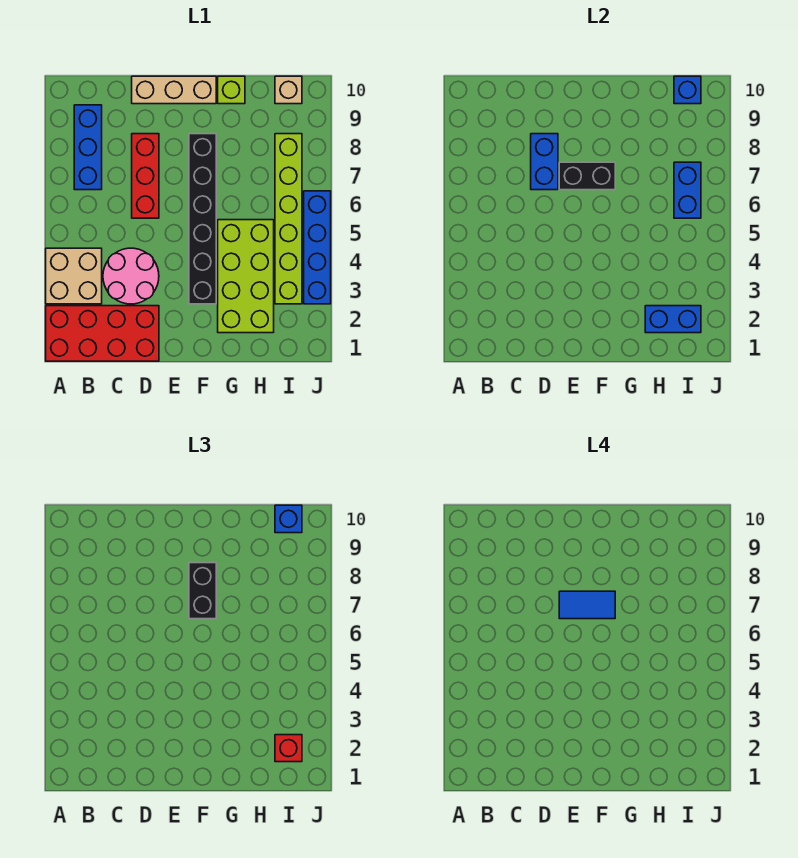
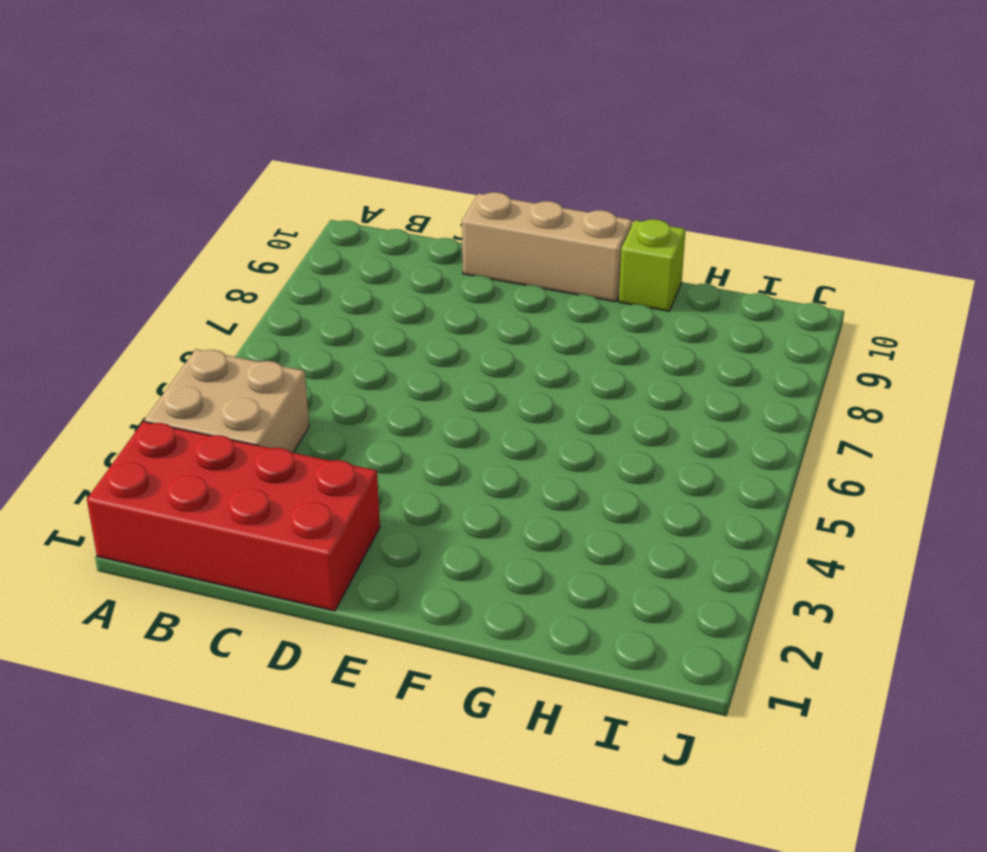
none -> blue 1x3 brick [74,105,102,190]
none -> pink 2x2 round brick [103,248,159,304]
none -> red 1x3 brick [132,134,159,218]

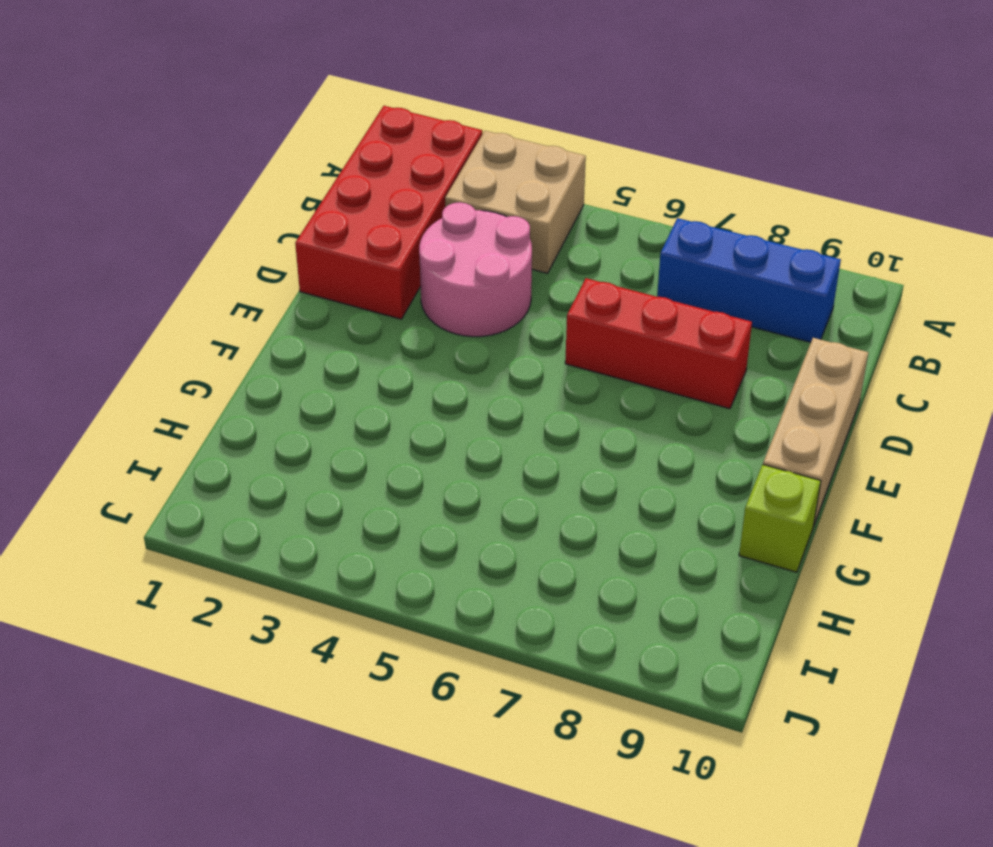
none -> black 1x6 brick [189,134,216,304]
none -> lime 2x4 brick [218,220,274,333]
none -> lime 1x6 brick [275,134,302,304]

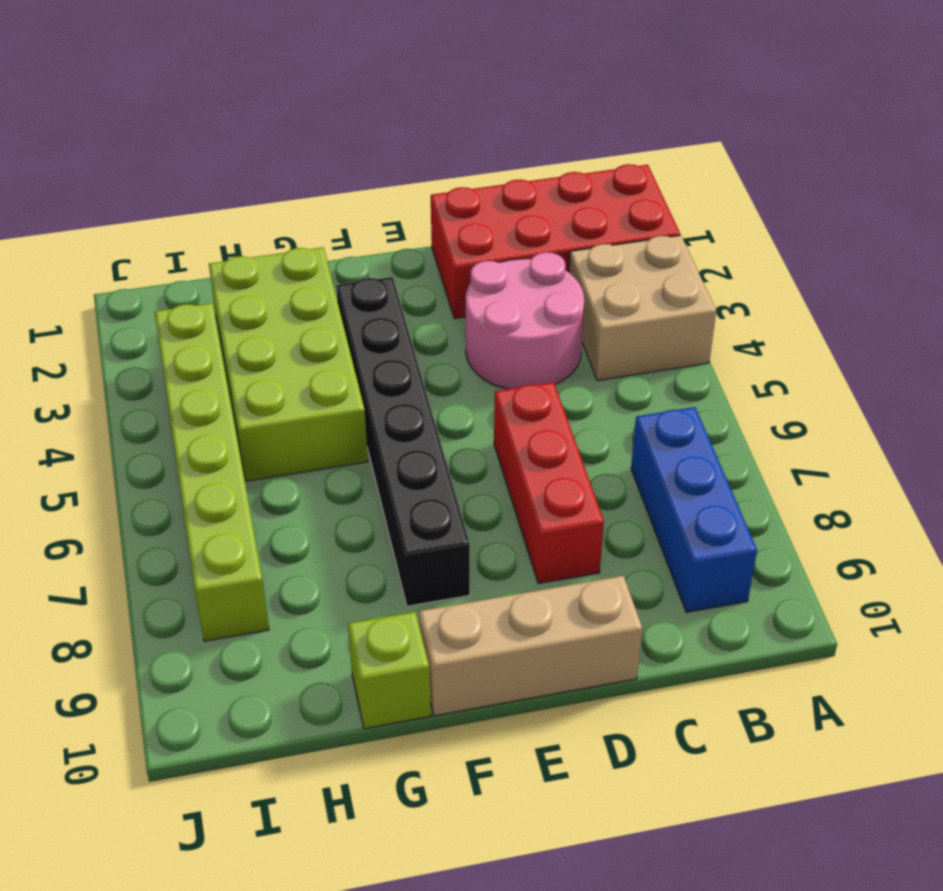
none -> tan 1x1 brick [275,76,302,104]
none -> blue 1x4 brick [304,191,331,304]
none -> blue 1x2 brick [531,134,558,190]

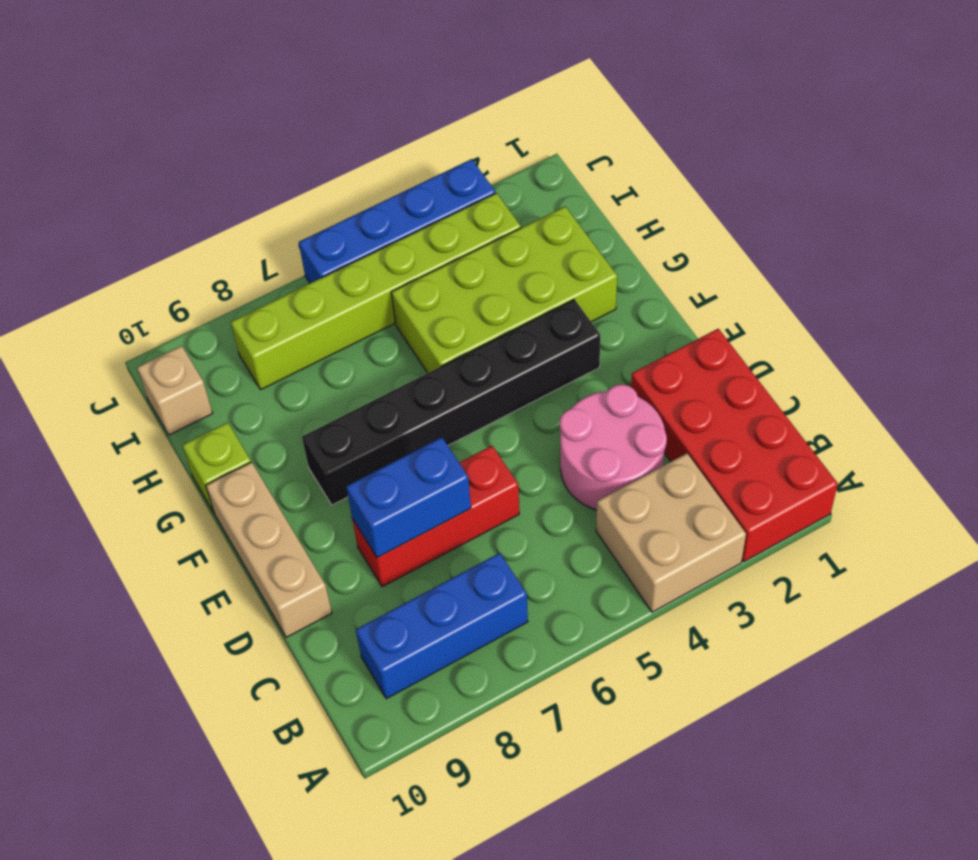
none -> black 1x2 brick [559,162,615,190]
none -> blue 1x2 brick [645,306,701,333]
none -> blue 1x2 brick [674,162,701,218]

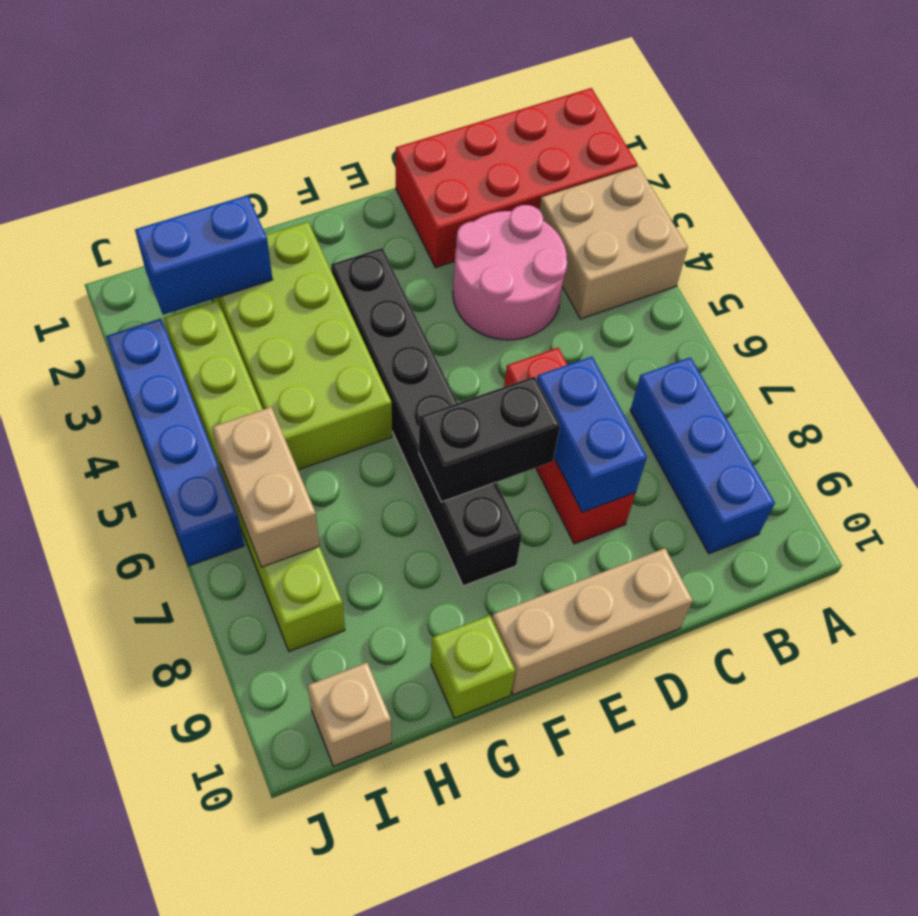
tan 1x2 brick [212,407,320,567] -> blue 1x2 brick [674,162,701,218]
none -> blue 1x1 brick [674,76,701,104]
none -> black 1x2 brick [189,563,216,619]
none -> red 1x1 brick [275,735,302,762]

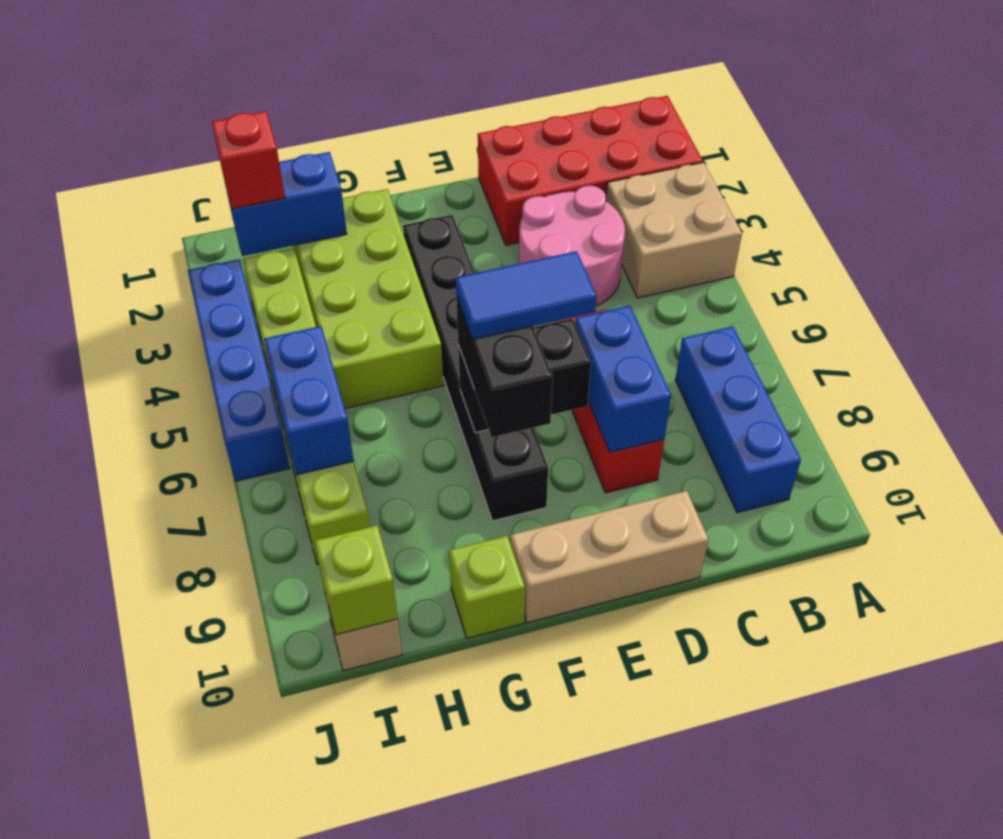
lime 1x1 brick [314,525,398,635] -> blue 1x1 brick [674,76,701,104]
none -> blue 1x1 brick [275,505,302,533]

